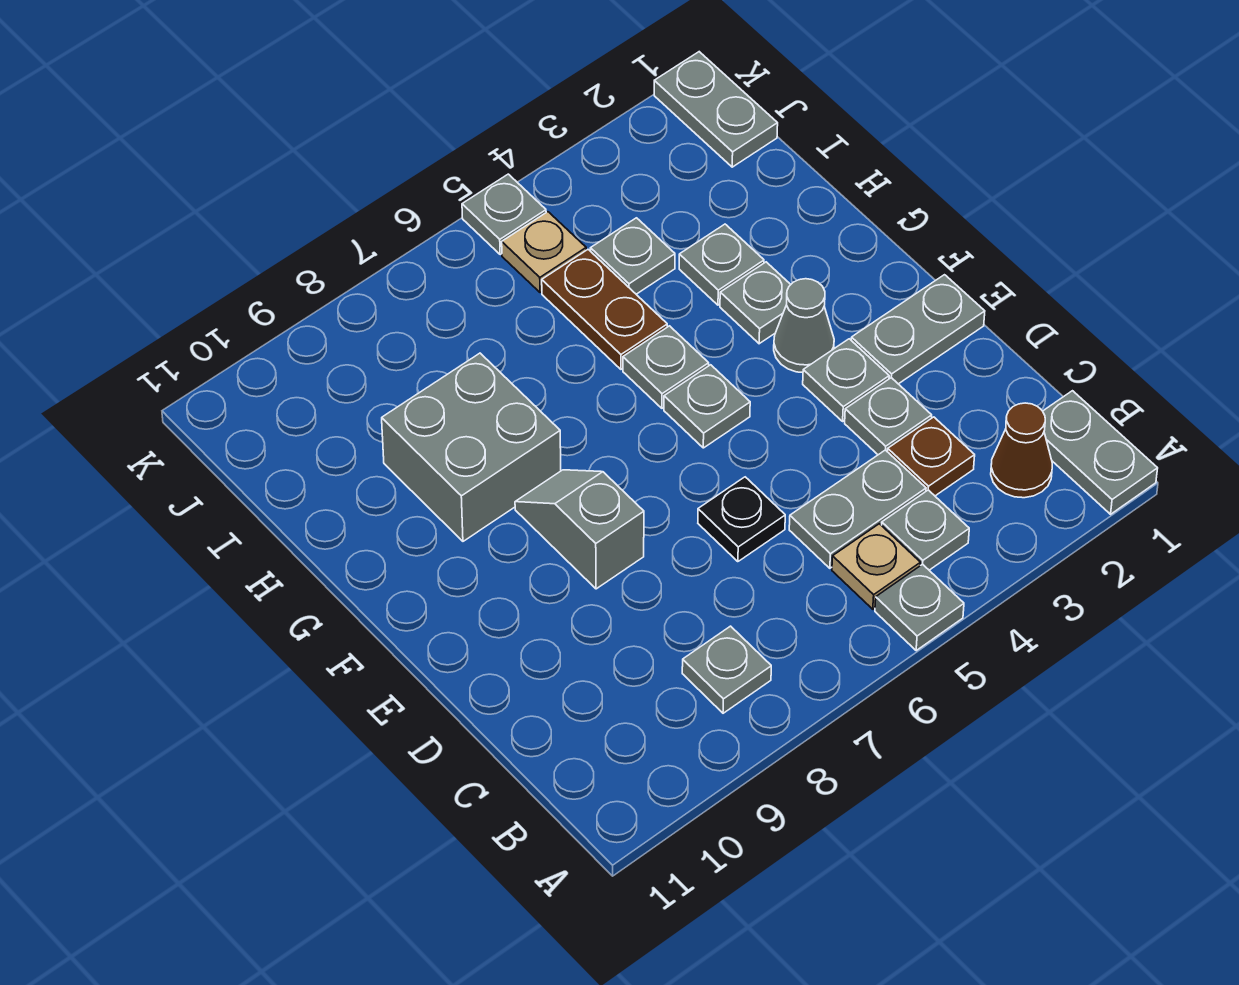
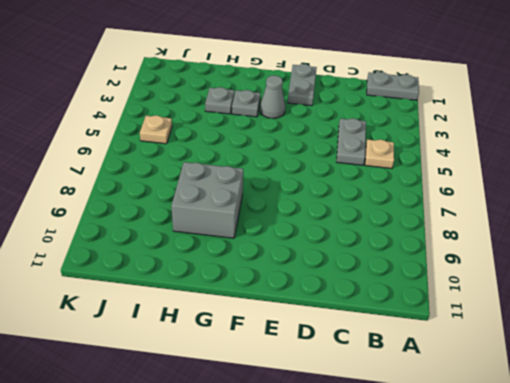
none -> grey 1x1 plate [875,564,964,650]
none -> brown 1x1 cone [991,403,1052,498]
none -> grey 1x1 plate [882,490,969,570]

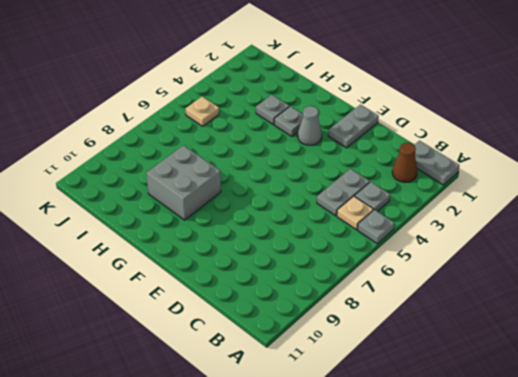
none -> grey 1x1 plate [682,626,771,713]
none -> brown 1x1 plate [888,417,975,496]
none -> grey 1x1 plate [845,378,932,455]

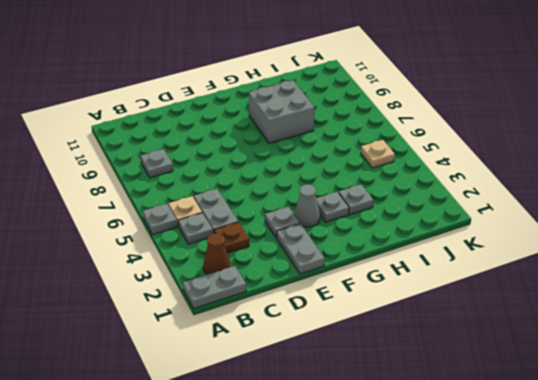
none -> grey 1x1 plate [845,378,932,455]
none -> black 1x1 plate [698,477,785,562]
none -> grey 1x2 slope [515,470,644,589]

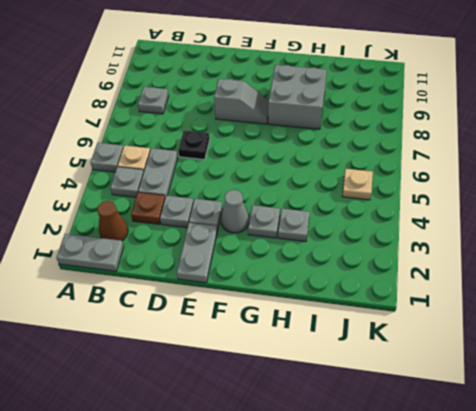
none -> grey 1x1 plate [664,365,750,448]
none -> grey 1x1 plate [623,326,709,408]
none -> brown 1x2 plate [542,250,667,369]

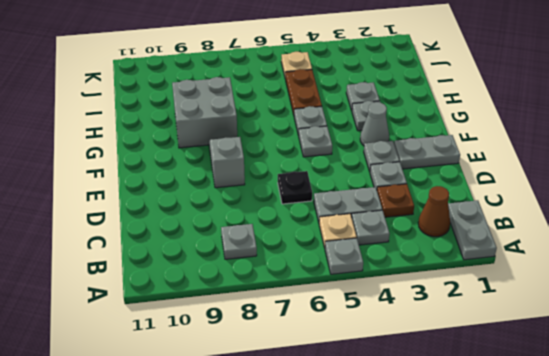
none -> grey 1x1 plate [590,218,675,294]
none -> grey 1x2 plate [654,52,778,167]
none -> grey 1x1 plate [462,174,546,255]

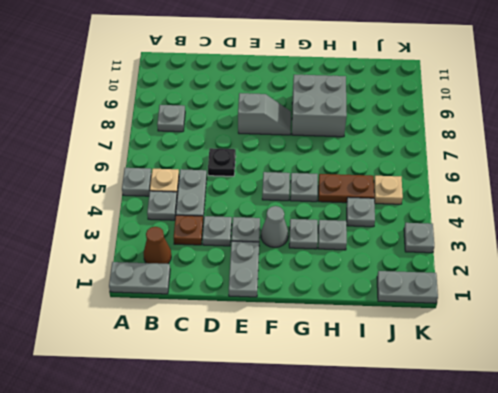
grey 1x1 plate [404,223,434,253] -> grey 1x1 plate moved to [462,174,546,255]

